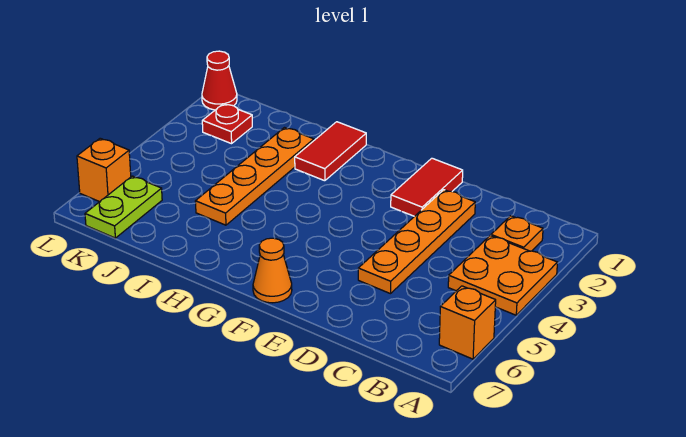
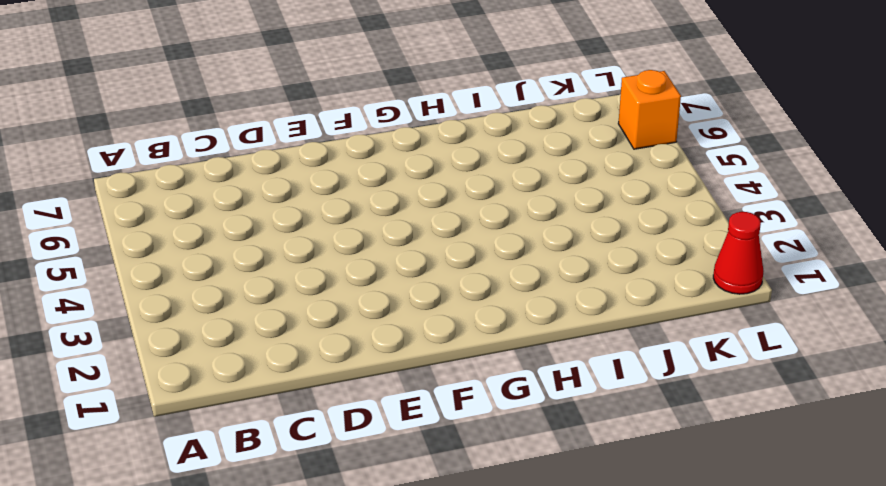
none -> orange 2x2 plate [448,235,558,315]
none -> orange 1x1 brick [439,286,496,359]
none -> orange 1x1 plate [491,216,543,251]

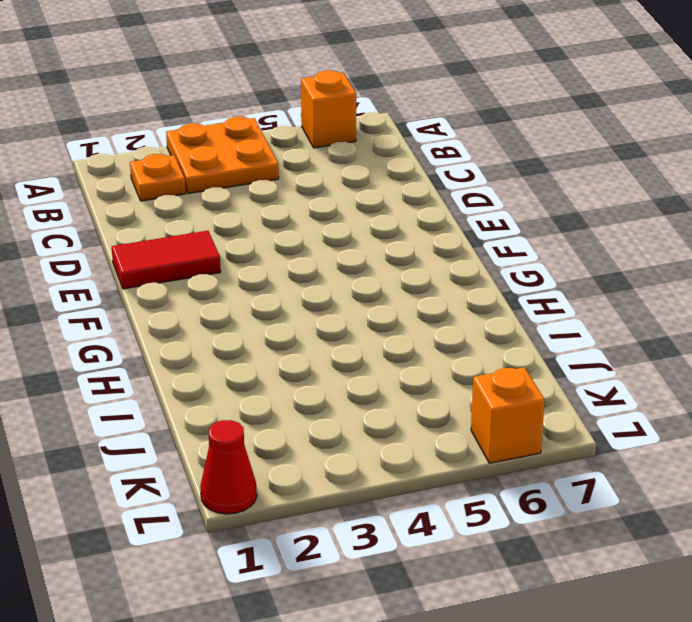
none -> orange 1x4 plate [358,190,475,294]
none -> orange 1x1 cone [253,238,292,303]
none -> red 1x2 tile [295,122,366,181]

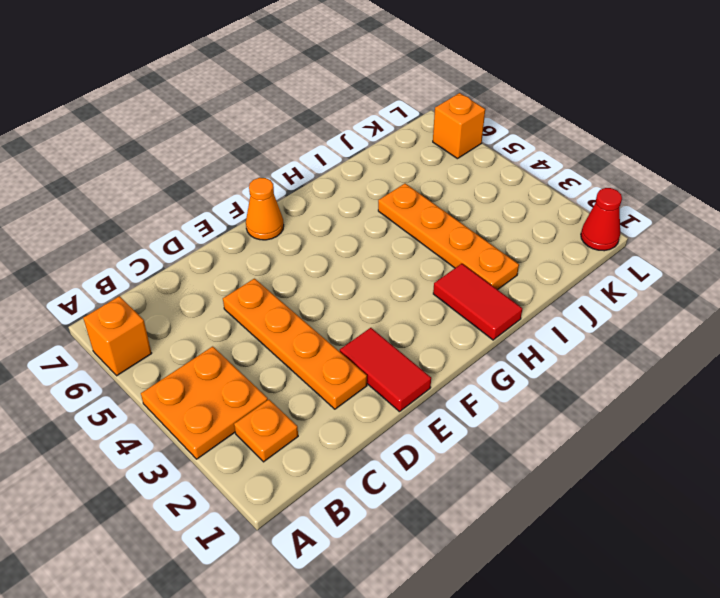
none -> red 1x1 plate [202,104,252,144]
none -> lime 1x2 plate [85,176,162,238]

